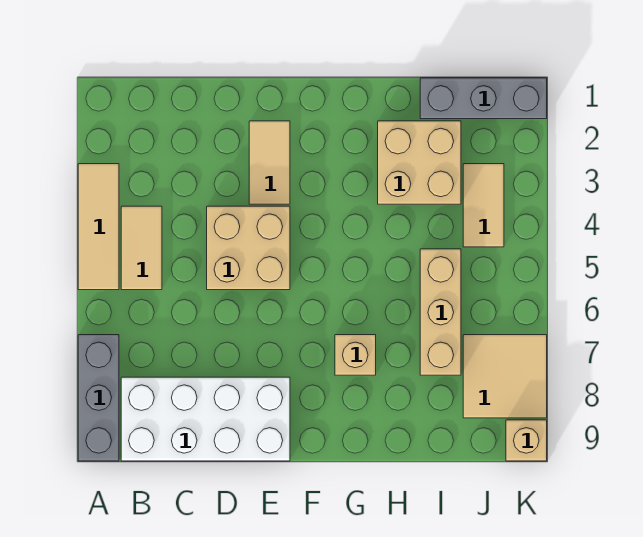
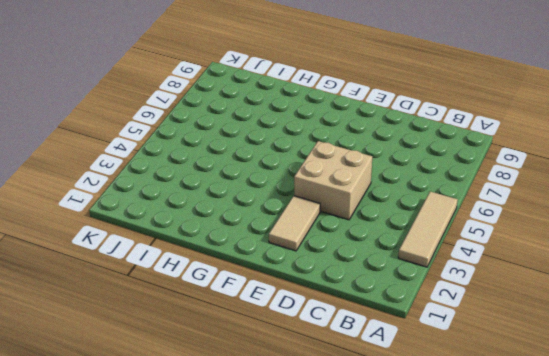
none -> grey 1x3 brick [78,335,119,461]
none -> tan 1x2 tile [121,206,162,290]
none -> white 2x4 brick [121,377,290,461]

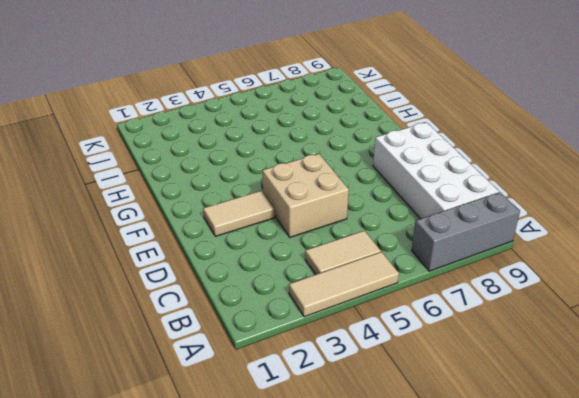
none -> tan 1x1 brick [335,335,376,375]
none -> tan 2x2 brick [378,121,461,204]
none -> grey 1x3 brick [420,78,547,119]

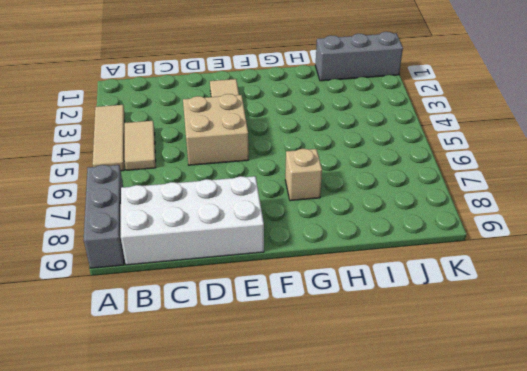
none -> tan 2x2 brick [378,121,461,204]
none -> tan 1x3 brick [420,249,461,375]
none -> tan 1x2 tile [463,164,504,247]

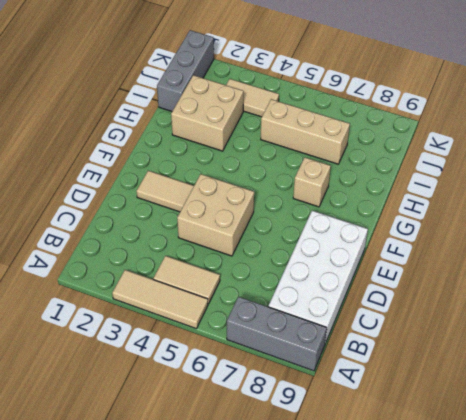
none -> tan 2x2 tile [463,335,547,418]
none -> tan 1x1 brick [506,420,547,461]

